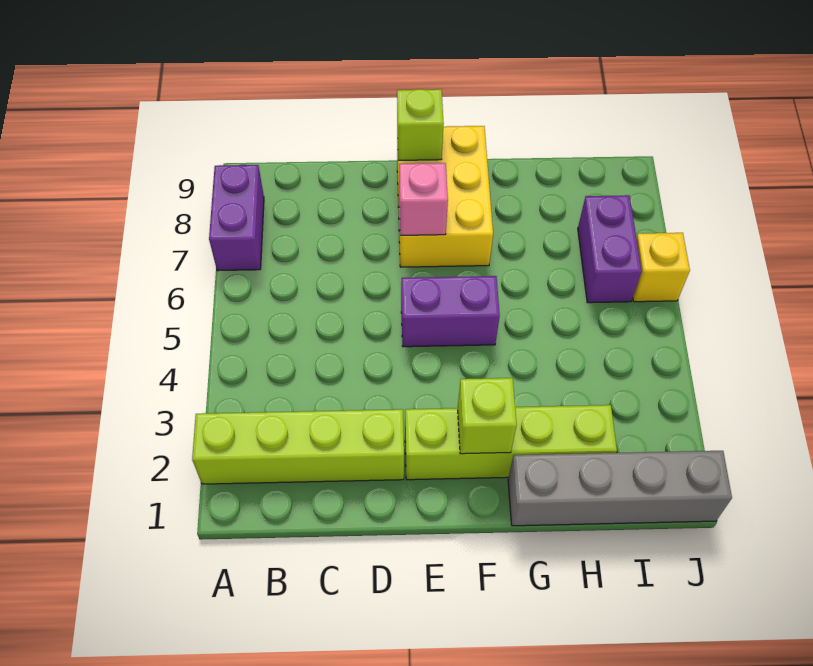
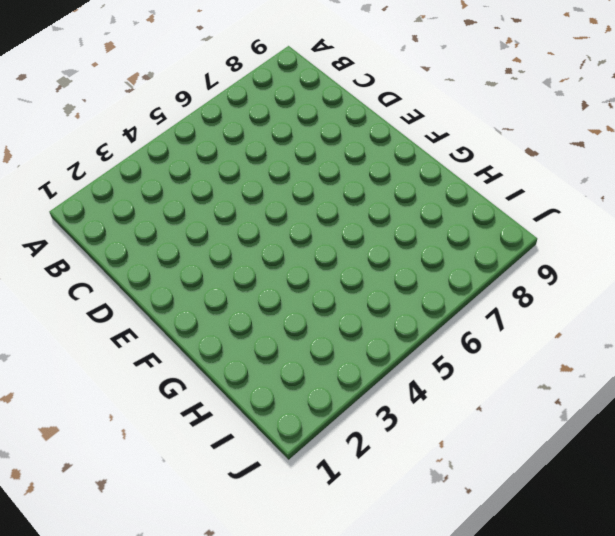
none -> lime 1x4 brick [192,409,404,484]
none -> purple 1x2 brick [209,165,264,271]

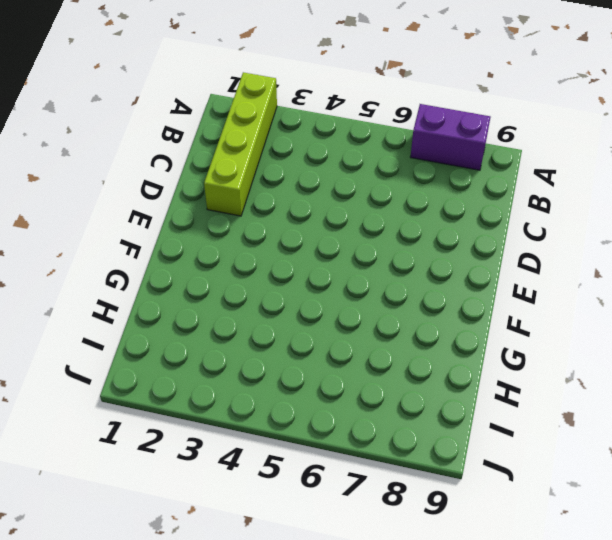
none -> lime 1x4 brick [405,405,617,480]
none -> purple 1x2 brick [401,276,500,347]

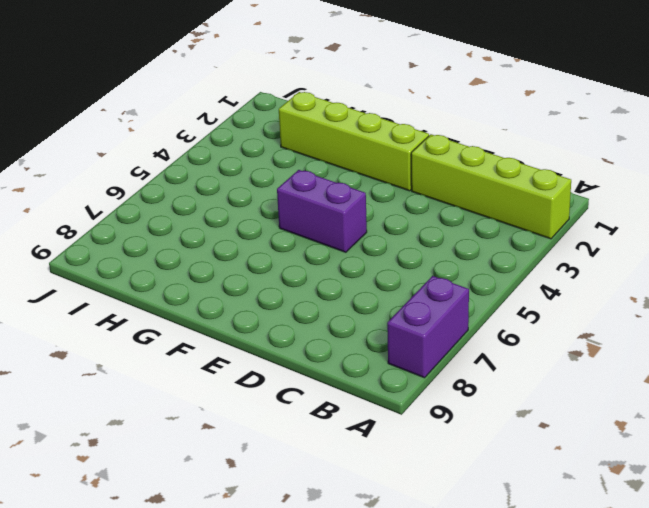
none -> yellow 2x3 brick [397,126,493,267]
none -> grey 1x4 brick [508,451,732,526]

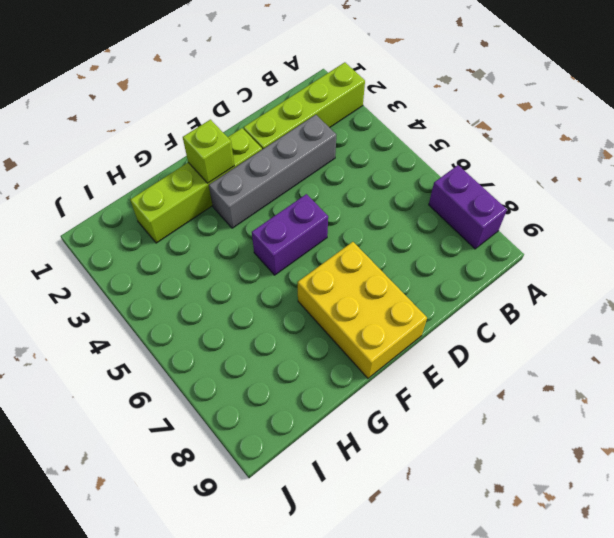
grey 1x4 brick [209,115,336,228] -> grey 1x4 brick moved to [508,451,732,526]
none -> purple 1x2 brick [578,195,642,303]
none -> yellow 1x1 brick [633,233,690,302]

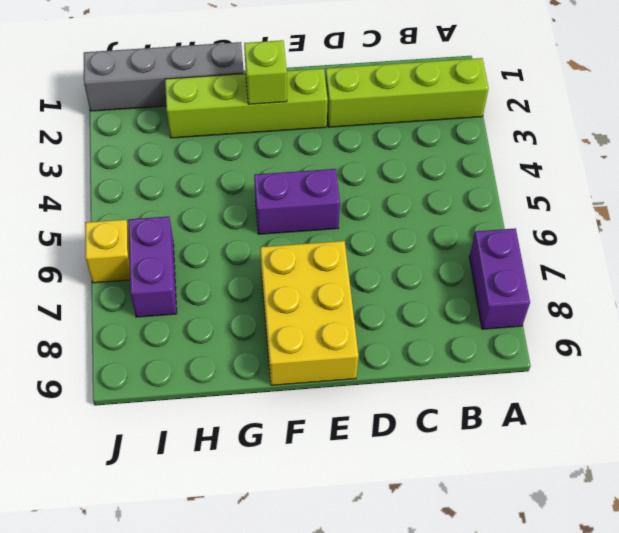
none -> pink 1x1 brick [399,163,448,235]
none -> lime 1x1 brick [397,89,444,160]

